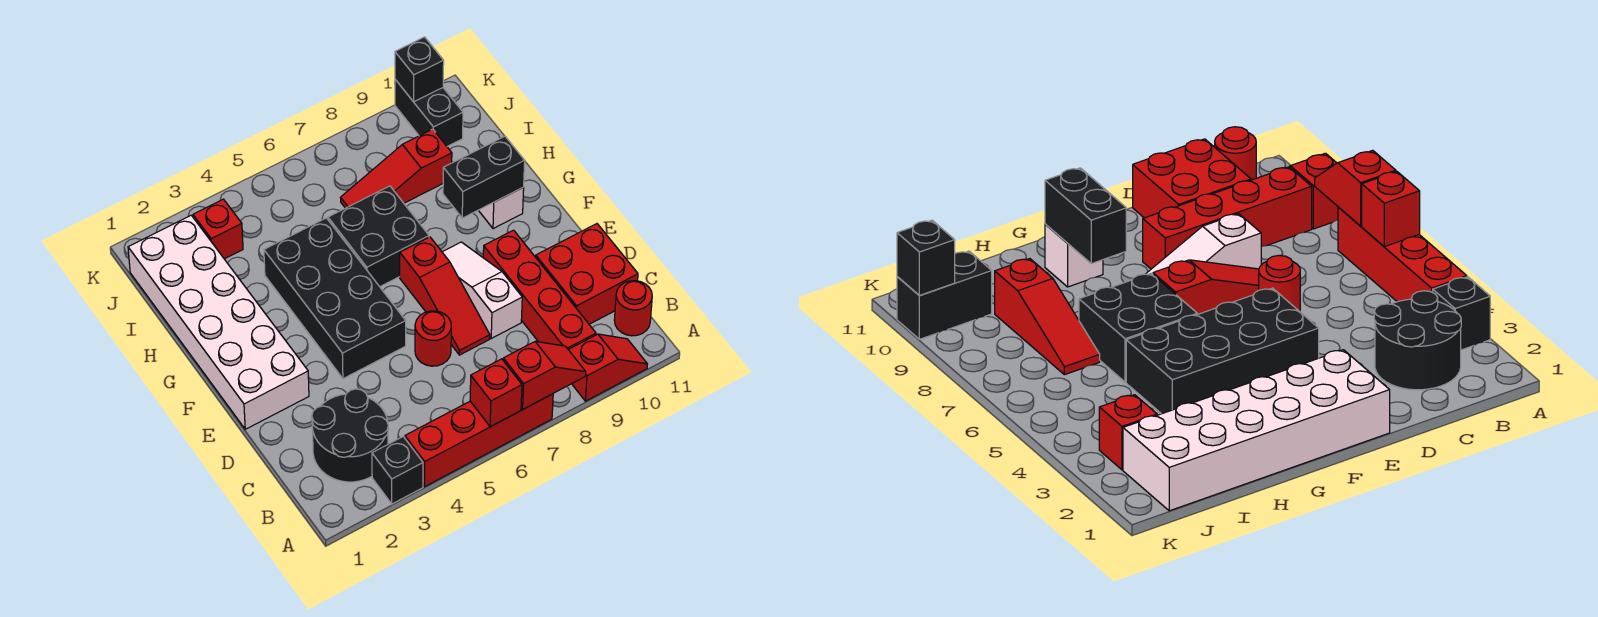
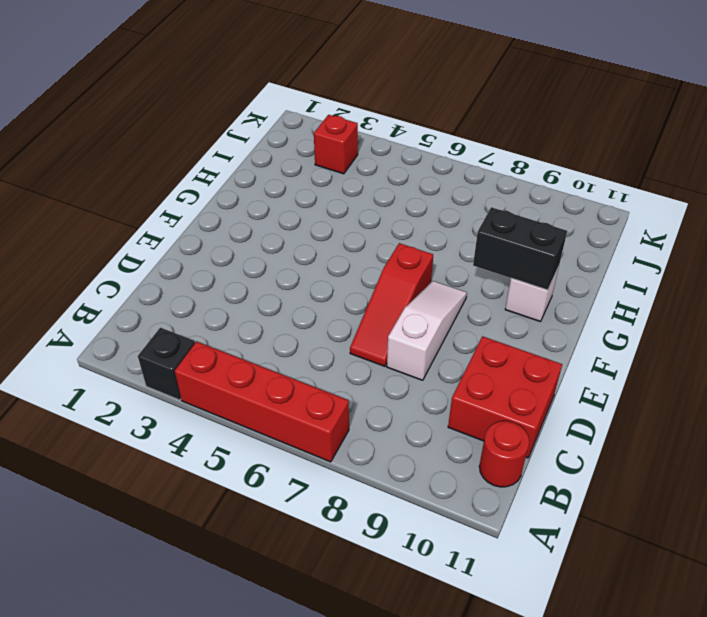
none -> red 1x2 slope [568,334,647,401]
none -> black 2x2 round brick [312,389,388,482]
none -> red 1x4 brick [483,230,596,349]

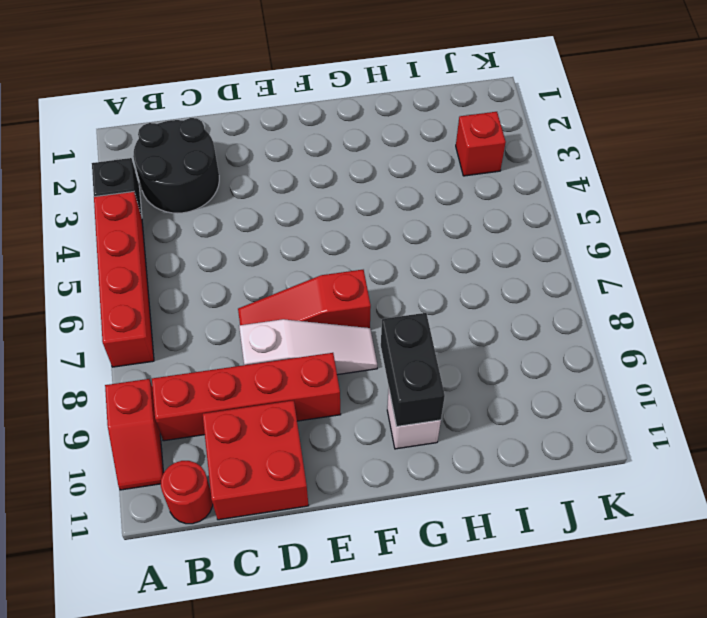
none -> red 1x1 round brick [415,311,451,366]
none -> white 2x6 brick [128,215,309,429]
none -> black 2x4 brick [264,218,406,379]

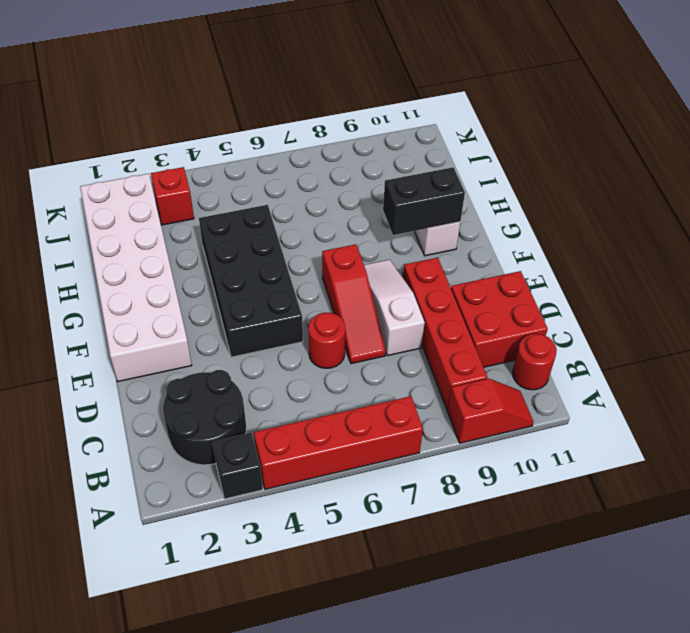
none -> black 2x2 brick [328,186,429,287]
none -> red 1x3 slope [341,129,452,208]
none -> black 1x2 brick [395,79,463,146]

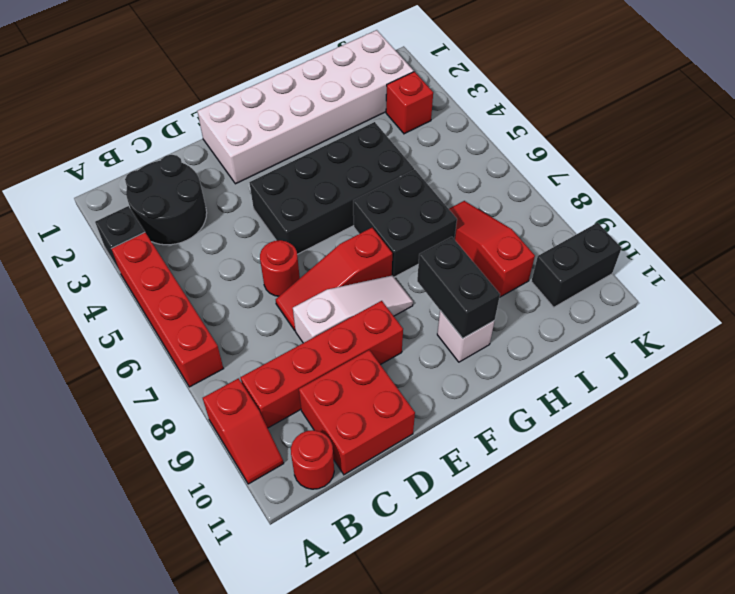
none -> red 1x1 brick [470,359,522,427]
none -> red 1x2 slope [503,341,586,409]
none -> black 1x1 brick [395,37,444,102]

